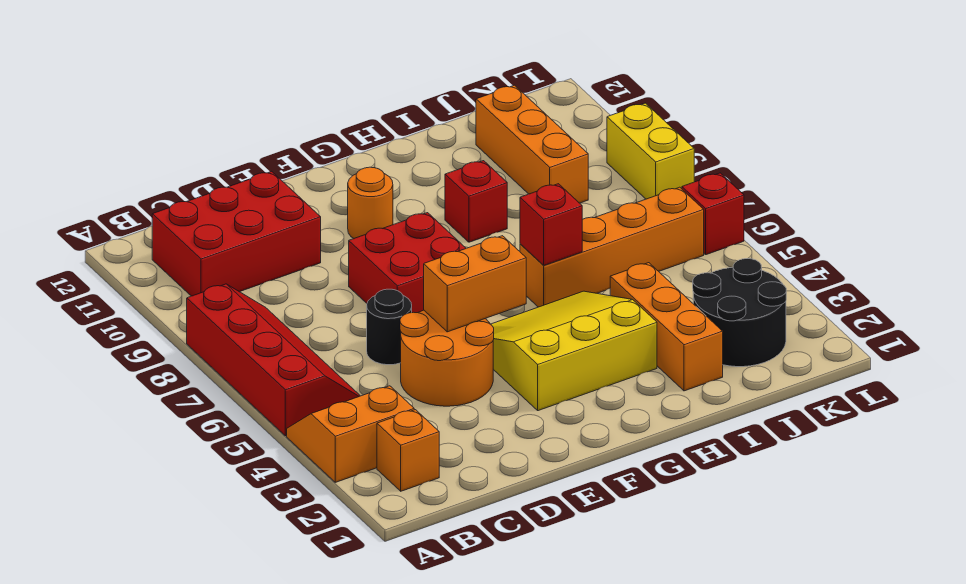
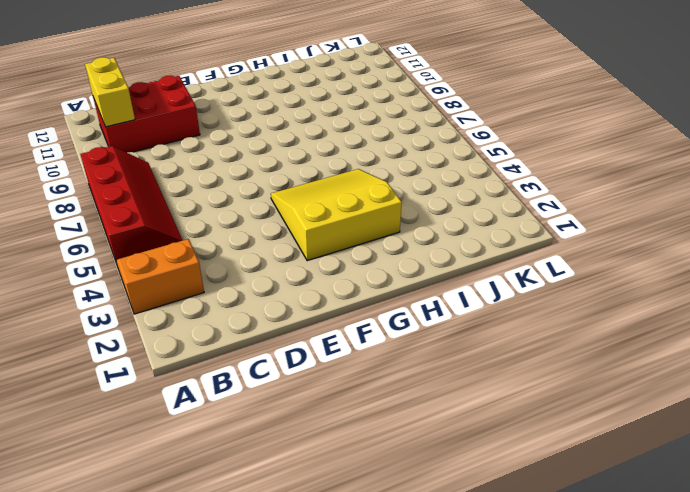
yellow 1x2 brick [85,57,135,127] -> yellow 1x2 brick moved to [607,103,694,199]
none -> orange 1x1 brick [377,410,439,491]
none -> orange 2x2 round brick [400,310,494,406]
none -> black 1x1 round brick [367,289,412,365]

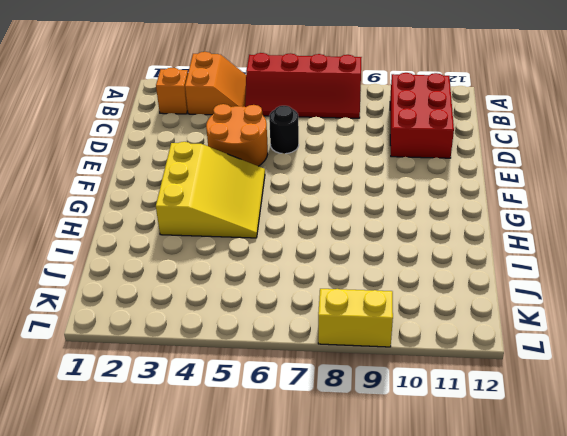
none -> red 2x2 brick [349,213,466,313]
none -> orange 1x1 round brick [348,167,393,239]
none -> orange 1x4 brick [520,187,704,307]

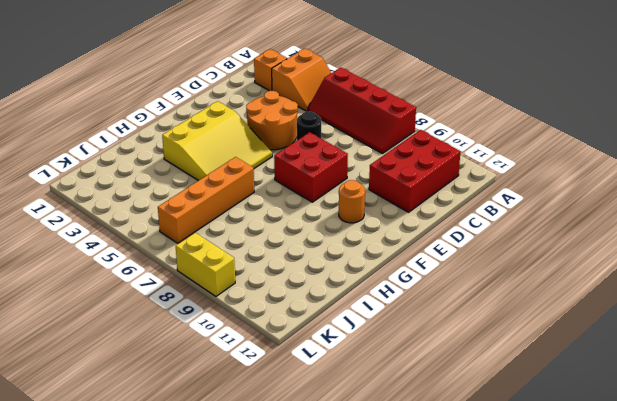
none -> red 1x1 brick [445,161,507,242]
none -> orange 1x3 brick [610,263,723,391]
none -> black 2x2 round brick [693,259,786,367]

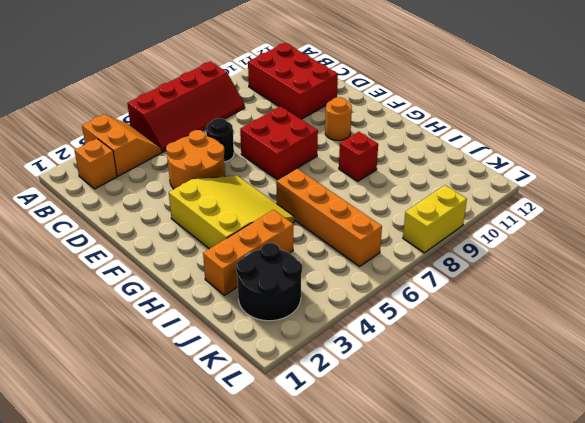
none -> orange 1x3 brick [476,85,588,203]
none -> red 1x1 brick [682,173,744,255]
none -> orange 1x2 brick [424,236,526,332]

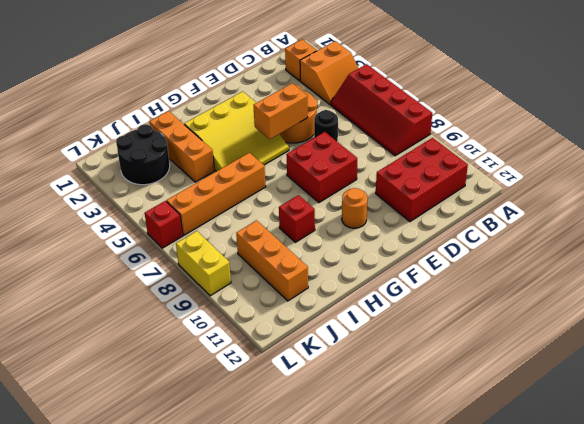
none -> red 1x1 brick [520,184,582,265]

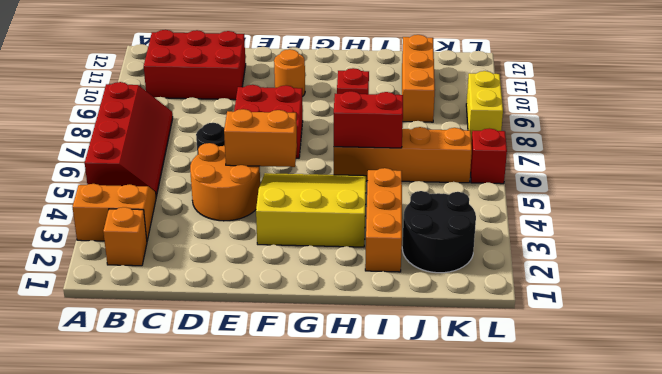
red 1x2 brick [334,91,403,148] -> red 1x1 brick [520,184,582,265]

